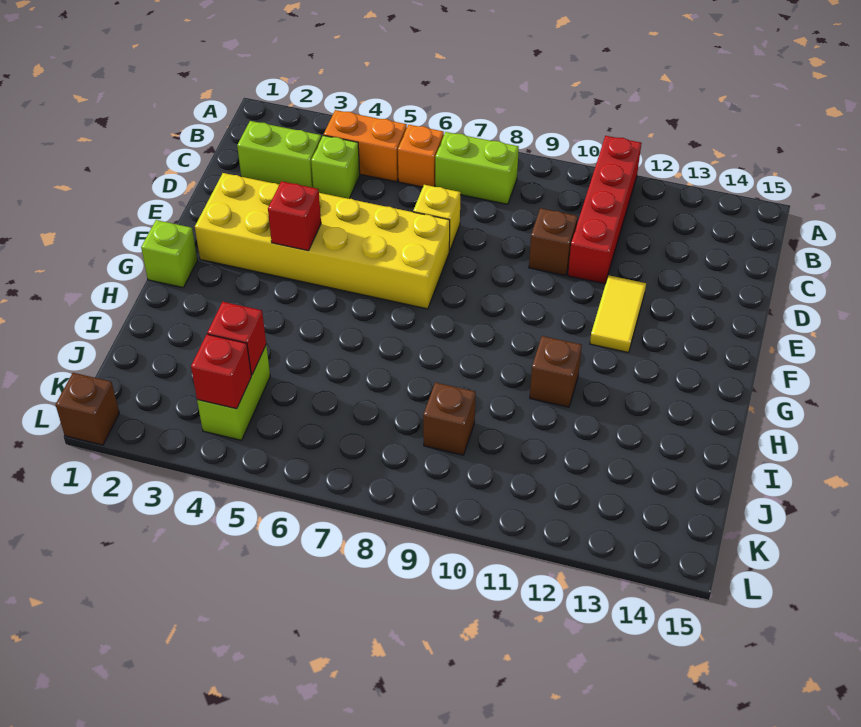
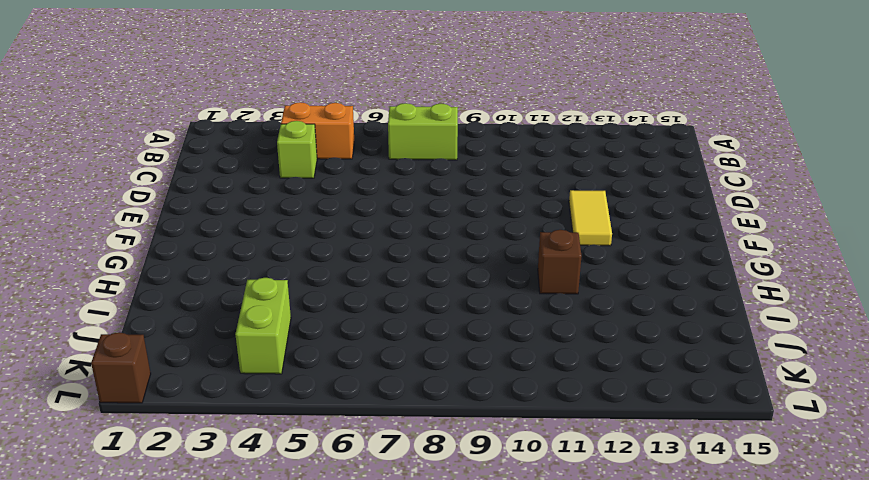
none -> red 1x4 brick [568,136,641,284]
none -> orange 1x1 brick [398,125,444,187]
none -> lime 1x2 brick [237,121,321,188]

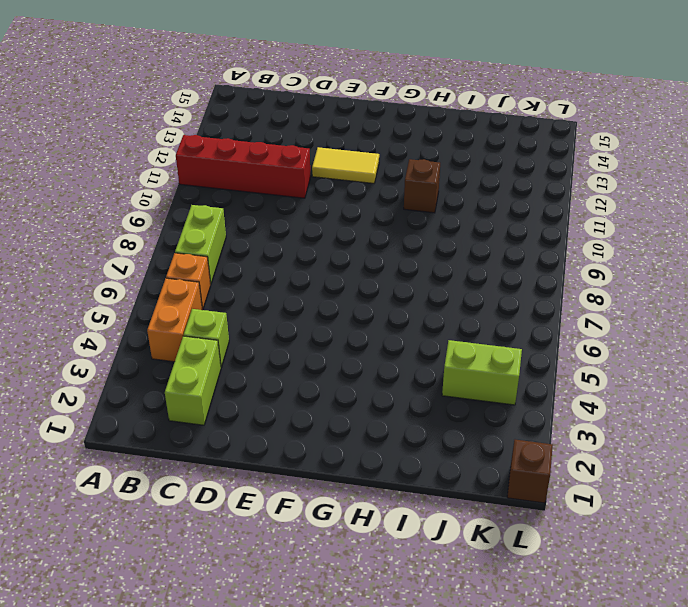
none -> yellow 1x1 brick [413,185,461,251]
none -> brown 1x1 brick [529,208,578,276]
none -> yellow 2x6 brick [195,173,450,309]

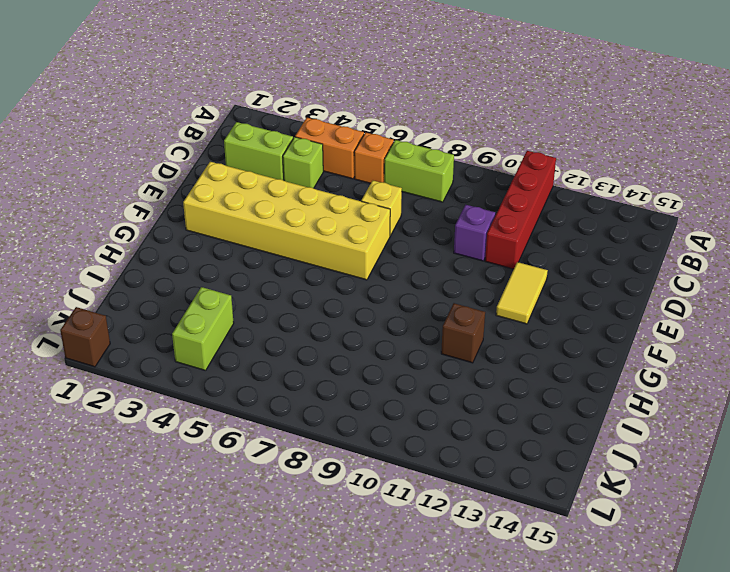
purple 1x1 brick [454,205,495,261] -> brown 1x1 brick [529,208,578,276]
none -> lime 1x1 brick [141,220,198,288]
none -> brown 1x1 brick [423,382,476,455]
none -> red 1x1 brick [268,181,321,251]

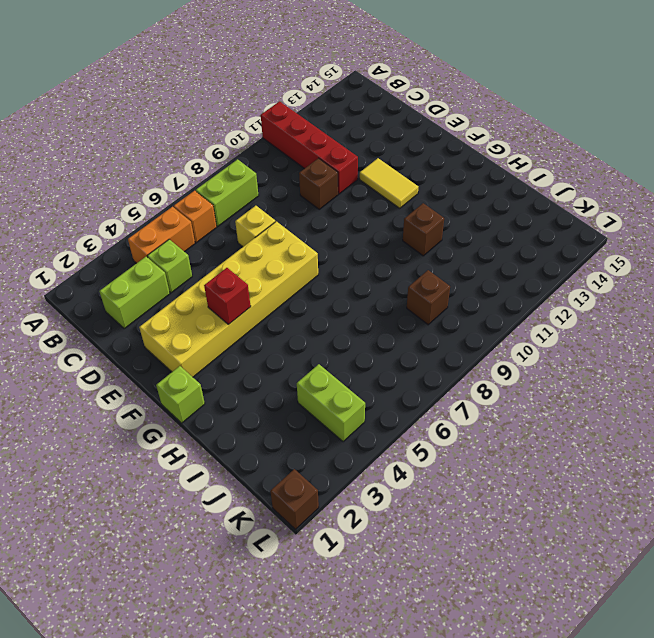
none -> red 1x1 brick [207,302,266,375]
none -> red 1x1 brick [191,334,251,409]

